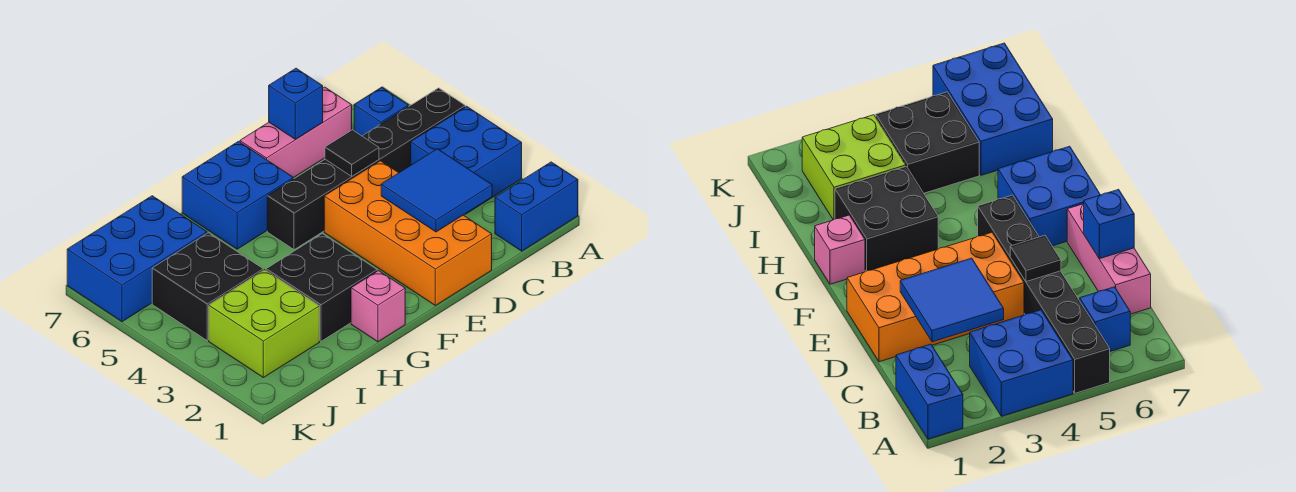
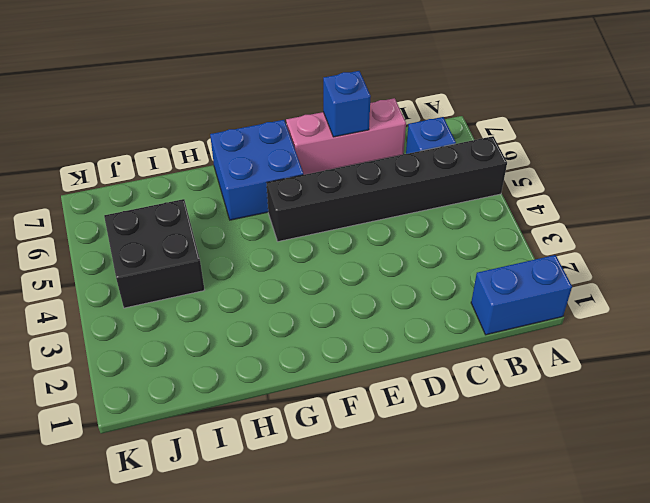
none -> blue 2x2 brick [411,106,522,214]
none -> orange 2x4 brick [324,161,492,306]
none -> pink 1x1 brick [351,271,405,342]

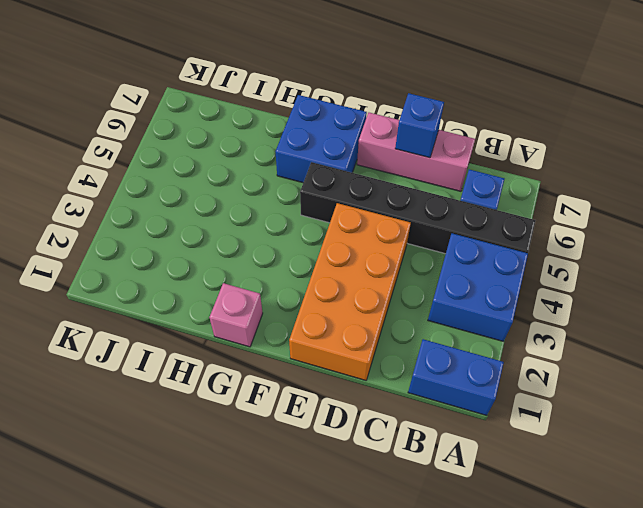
none -> black 2x2 brick [266,234,377,341]
none -> lime 2x2 brick [209,270,320,378]
none -> black 2x2 brick [152,233,263,340]

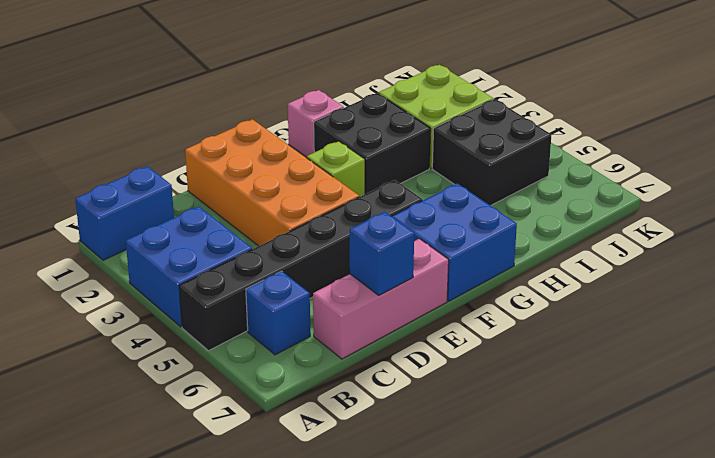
lime 1x1 brick [307,141,365,197] -> none
none -> blue 2x3 brick [67,196,207,322]
none -> blue 2x2 tile [381,149,492,232]
none -> black 1x1 tile [325,130,379,176]

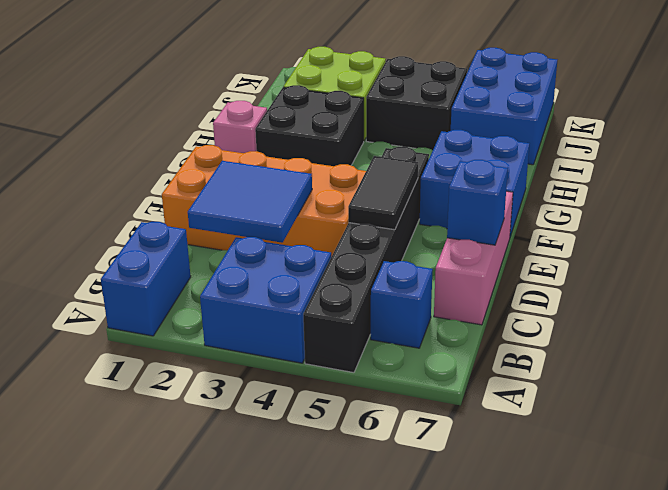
black 1x2 tile [348,156,418,230] -> black 1x1 tile [325,130,379,176]

